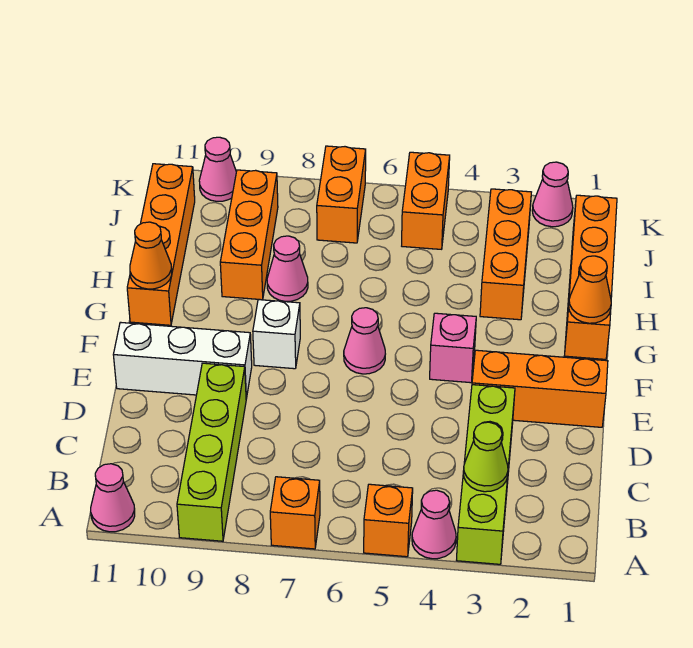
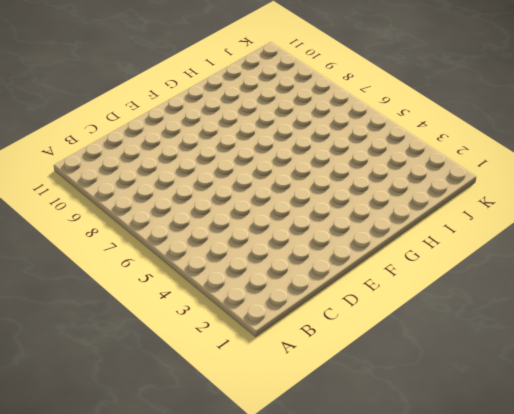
none -> lime 1x4 brick [457,385,515,564]
none -> pink 1x1 cone [412,490,456,559]
none -> orange 1x1 brick [364,484,413,557]

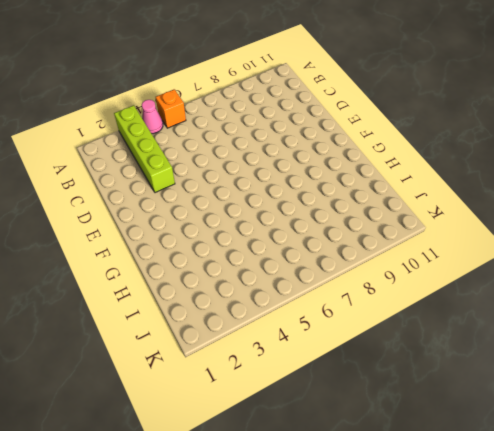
none -> orange 1x1 brick [270,477,320,549]
none -> lime 1x4 brick [177,363,246,541]
none -> pink 1x1 cone [91,464,135,532]

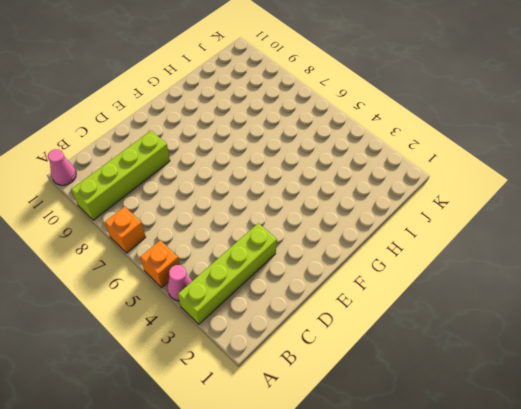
none -> orange 1x3 brick [472,350,608,427]
none -> white 1x3 brick [113,322,252,399]
none -> pink 1x1 brick [430,313,476,383]

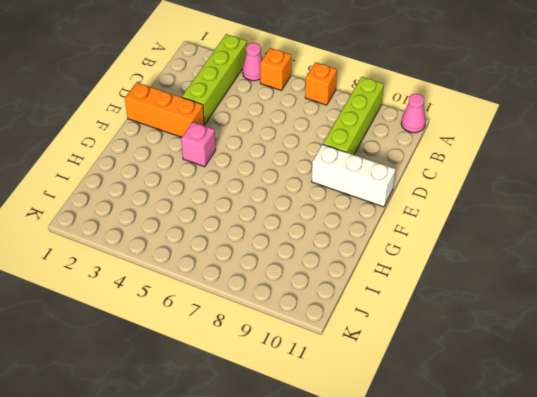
none -> pink 1x1 cone [344,308,385,374]
none -> white 1x1 brick [253,300,300,369]
none -> orange 1x4 brick [564,195,617,359]

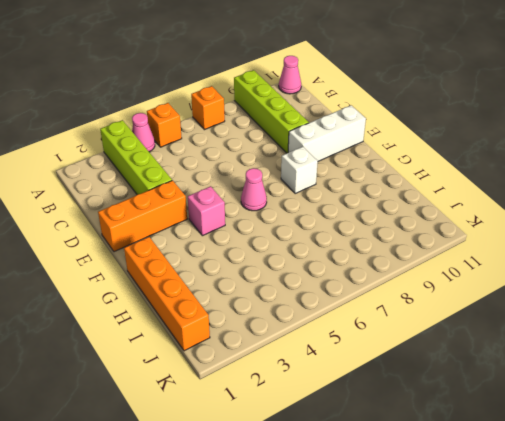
none -> orange 1x4 brick [127,164,195,325]
none -> orange 1x3 brick [480,189,531,320]
none -> pink 1x1 cone [267,236,308,301]

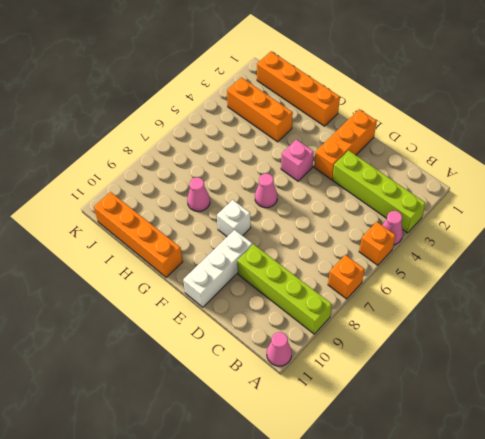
none -> orange 1x3 brick [220,170,278,300]
none -> orange 1x2 brick [402,152,450,249]
none -> orange 1x2 brick [317,146,366,243]

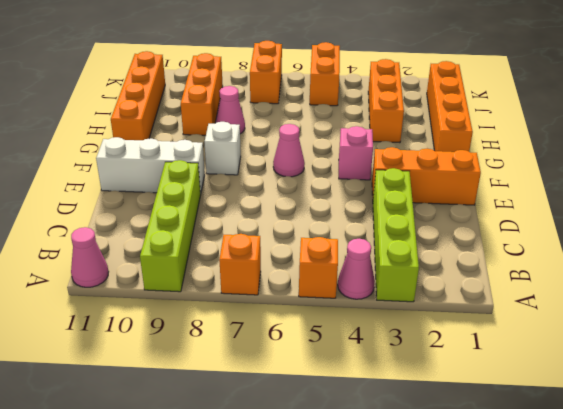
none -> pink 1x1 cone [532,162,573,227]
none -> pink 1x1 cone [199,137,236,201]
none -> lime 1x1 cone [463,422,508,492]

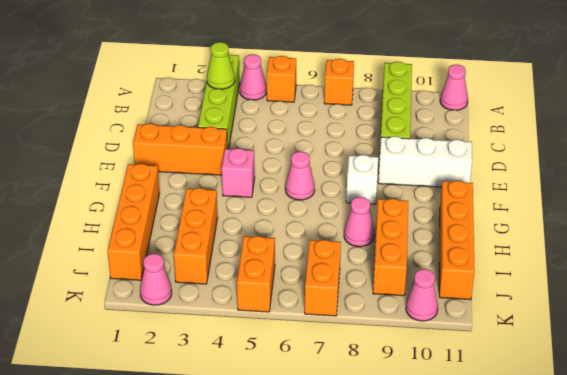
none -> orange 1x1 cone [569,256,611,323]
none -> orange 1x1 cone [130,222,172,289]

